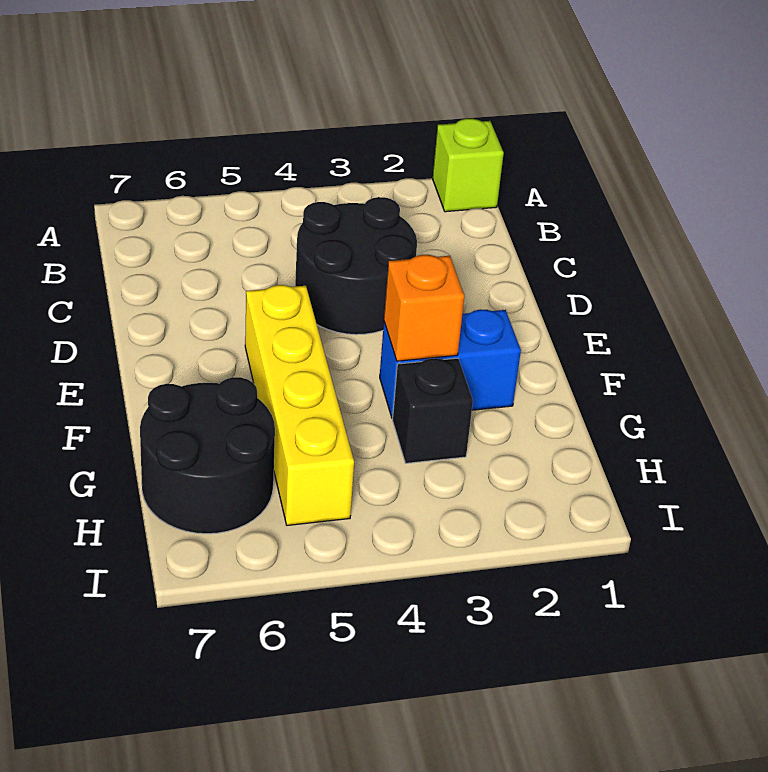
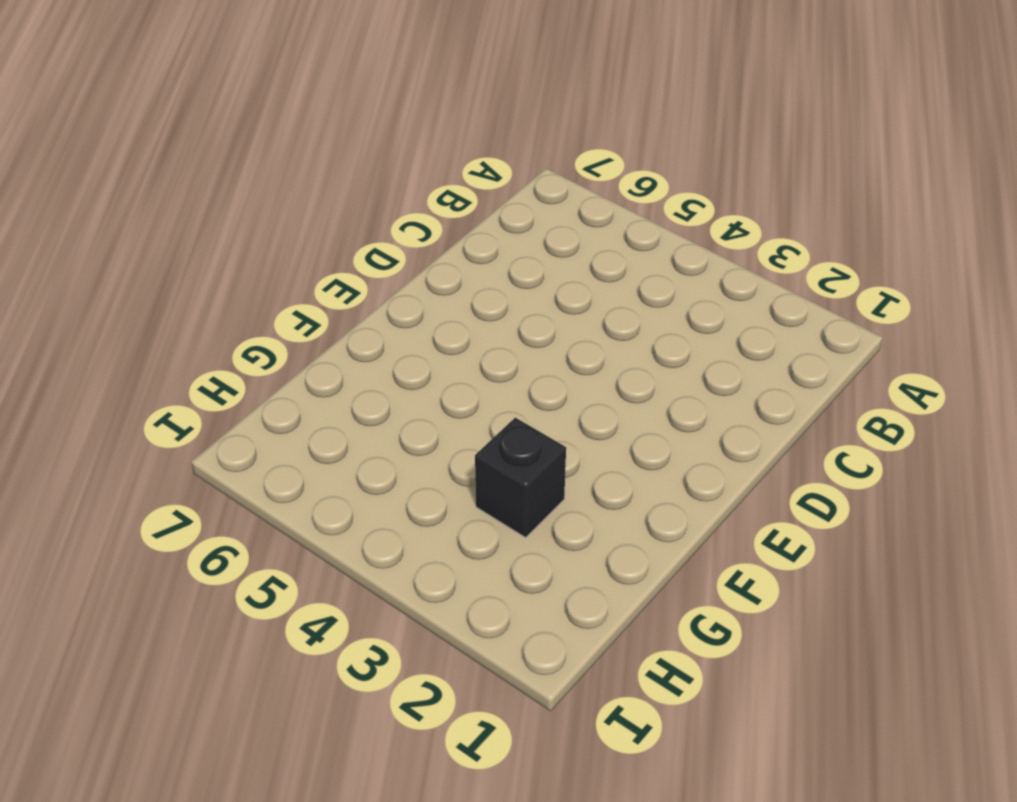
none -> lime 1x1 brick [433,119,504,212]
none -> black 2x2 round brick [295,197,417,335]

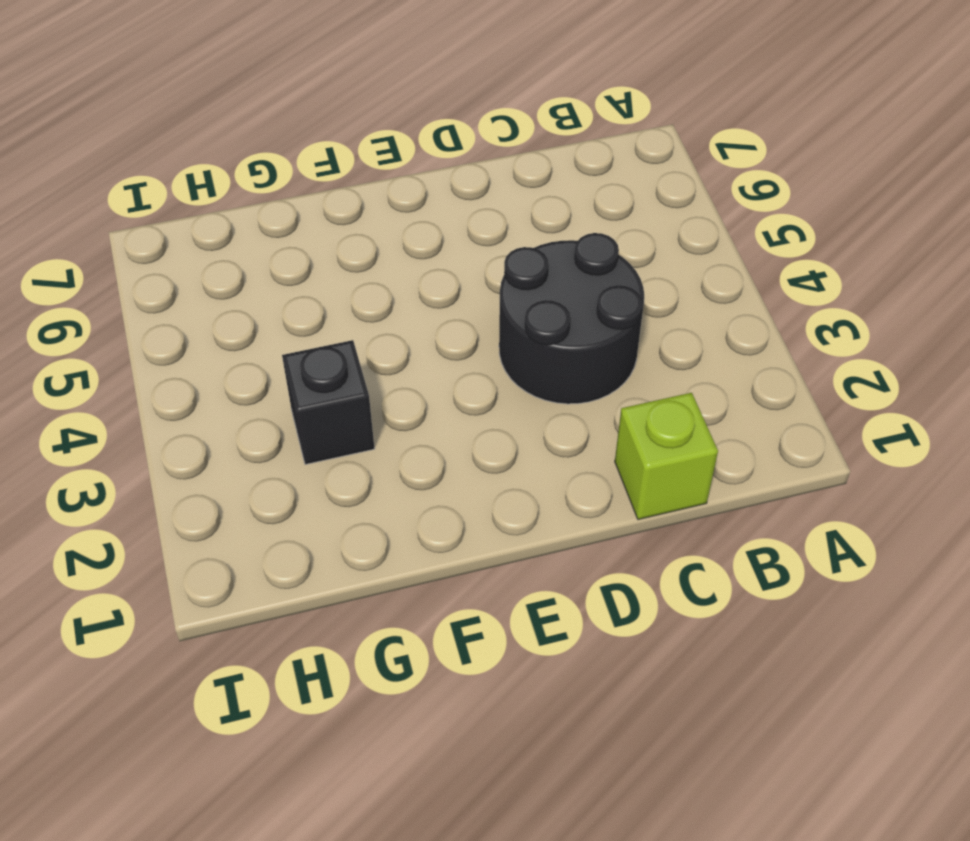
lime 1x1 brick [615,393,718,520] -> lime 1x1 brick moved to [433,119,504,212]
none -> yellow 1x4 brick [245,285,354,525]
none -> blue 1x2 brick [380,309,521,418]

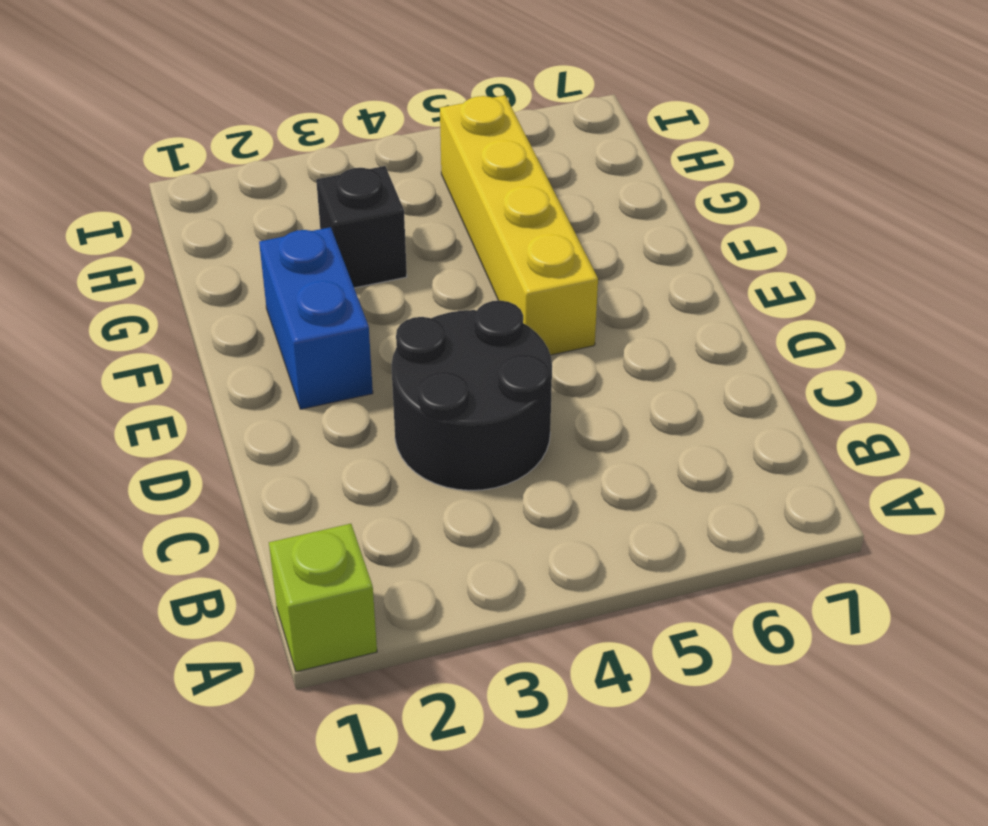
blue 1x2 brick [259,227,373,409] -> blue 1x2 brick turned to [380,309,521,418]
none -> black 2x2 round brick [140,377,275,534]
none -> orange 1x1 brick [384,255,464,361]

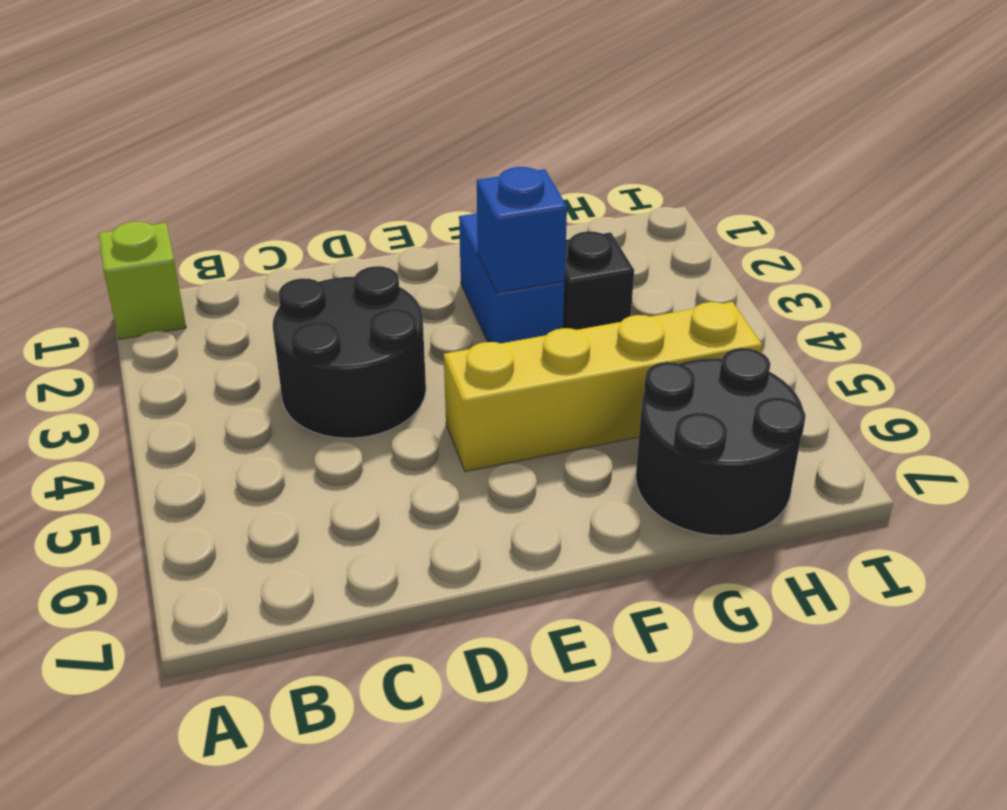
blue 1x1 brick [477,167,567,293] -> orange 1x1 brick [384,255,464,361]

